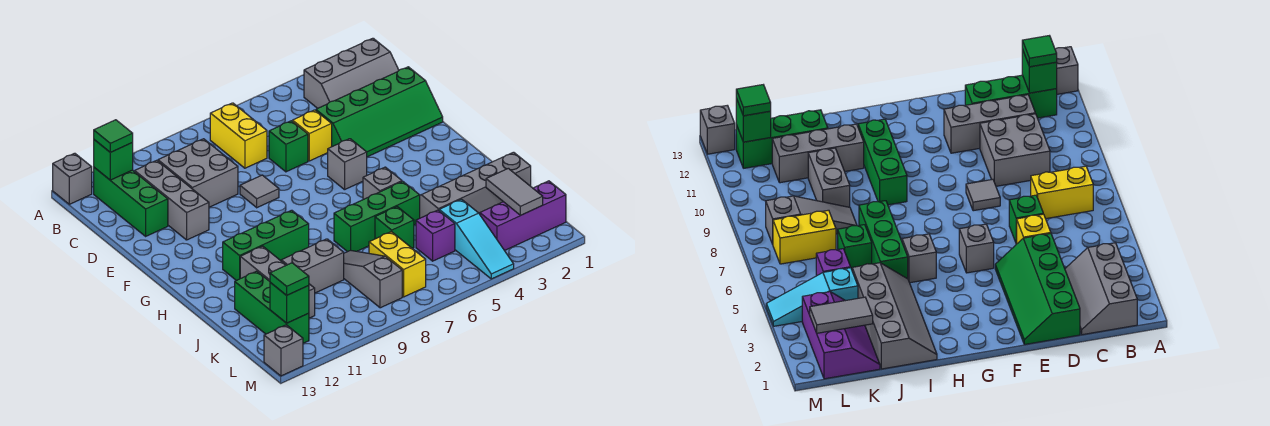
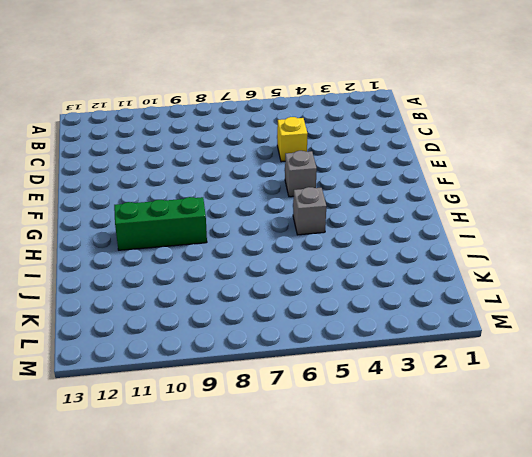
none -> grey 1x1 brick [53,153,92,204]
none -> grey 2x3 slope [304,38,399,108]
none -> yellow 1x2 brick [210,103,267,168]
none -> green 1x3 brick [94,167,168,236]

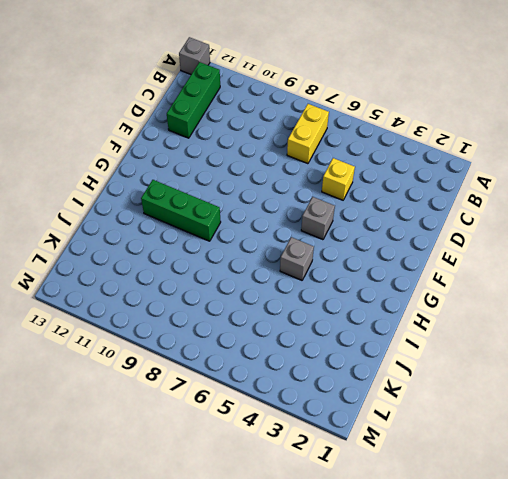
none -> grey 2x3 slope [304,38,399,108]
none -> grey 2x2 brick [158,139,238,207]
none -> grey 1x3 brick [135,160,209,240]
none -> green 2x4 slope [316,67,443,157]

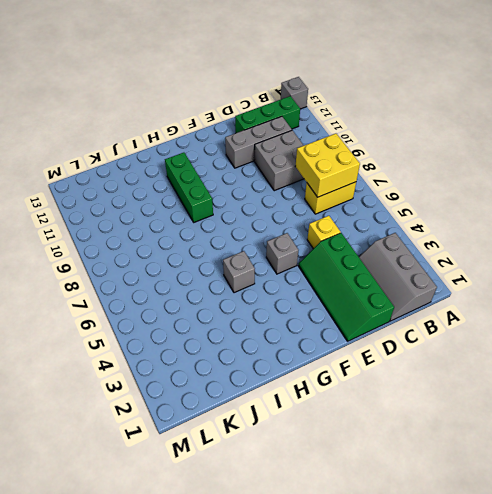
yellow 2x2 brick [295,134,360,197] -> none
none -> green 1x1 brick [269,121,308,172]
none -> grey 1x1 tile [240,175,279,208]
none -> grey 2x4 slope [420,152,531,218]
none -> green 1x3 brick [334,182,420,252]

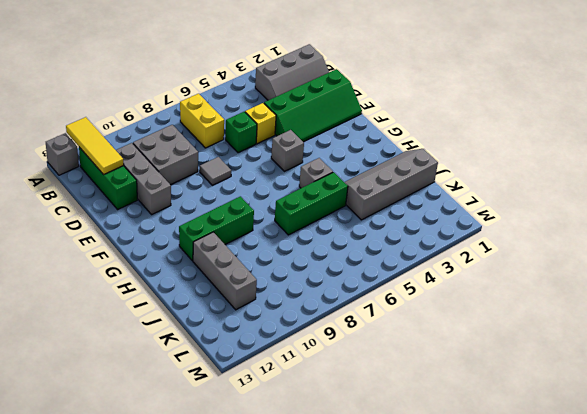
yellow 1x3 tile [66,117,124,175] -> green 1x1 brick [94,140,133,180]
none -> green 1x1 brick [375,207,414,248]
none -> grey 1x3 slope [344,250,402,308]
none -> grey 1x2 brick [281,239,344,293]
none -> green 1x3 brick [235,271,309,343]

